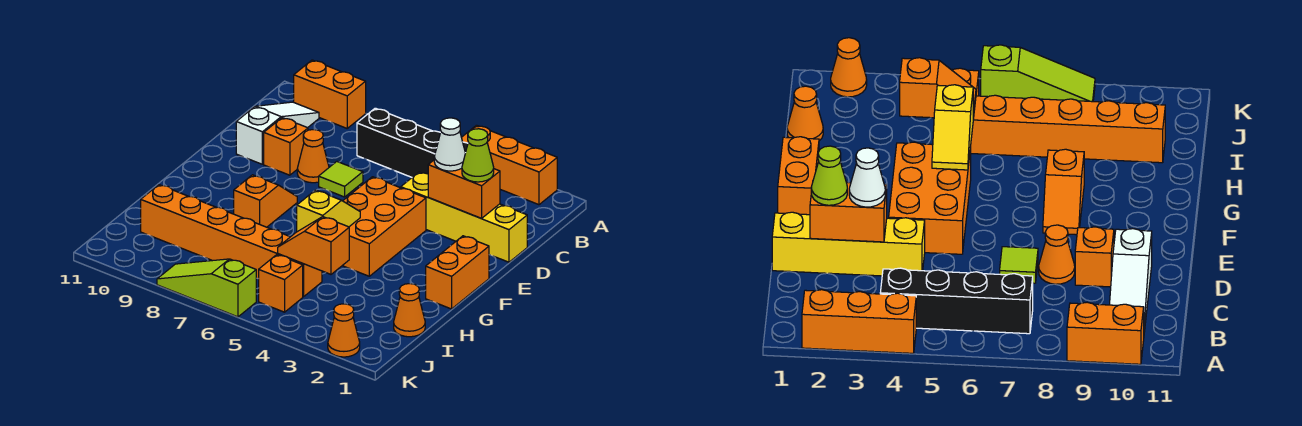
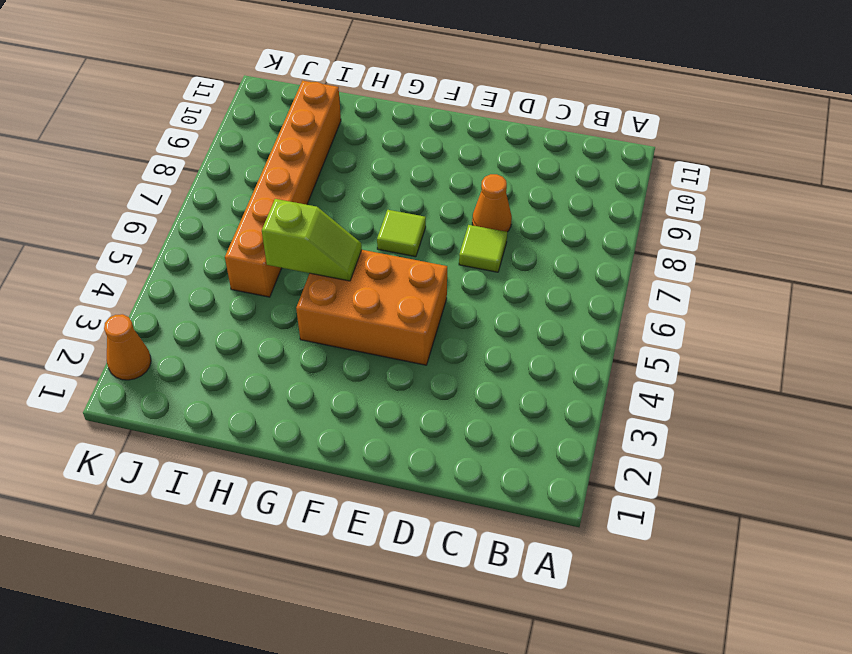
lime 1x1 tile [377,210,426,257] -> none
lime 1x2 slope [262,199,362,281] -> yellow 1x2 slope [297,190,360,232]
none -> orange 1x3 brick [461,125,557,205]
none -> orange 1x2 brick [294,60,366,128]
none -> black 1x4 brick [357,108,468,177]

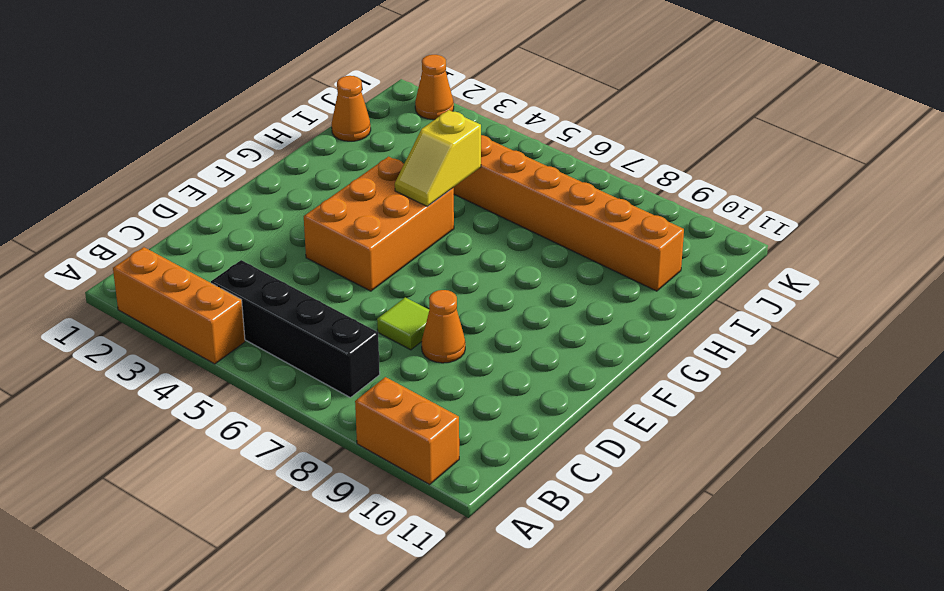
none -> white 1x3 slope [236,102,319,164]
none -> yellow 1x4 brick [401,172,527,262]
none -> orange 1x1 brick [264,118,308,175]

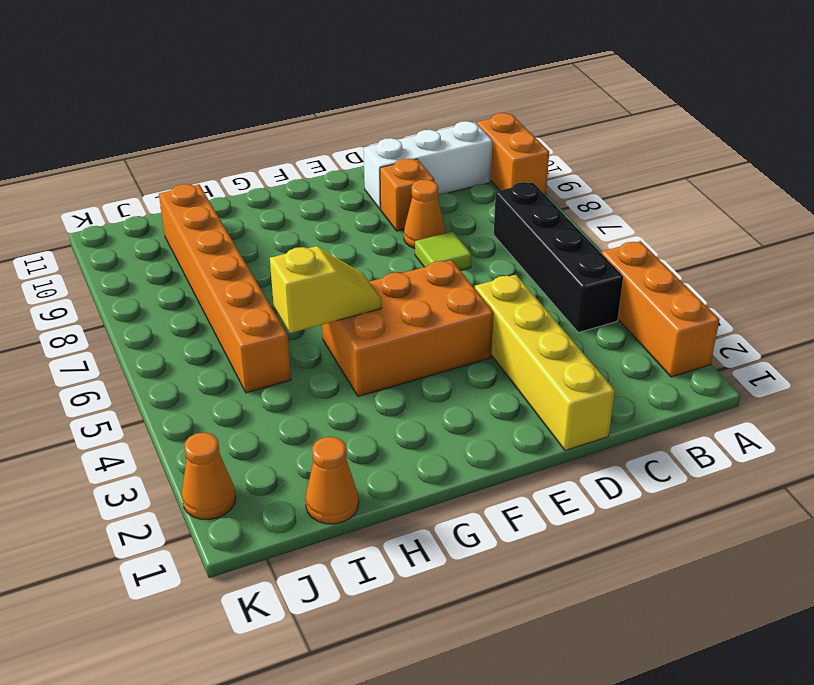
white 1x3 brick [364,121,493,209] -> white 1x3 slope [236,102,319,164]
none -> orange 1x2 brick [426,236,489,309]
none -> orange 1x2 slope [234,175,297,227]
none -> orange 1x1 brick [259,255,303,312]

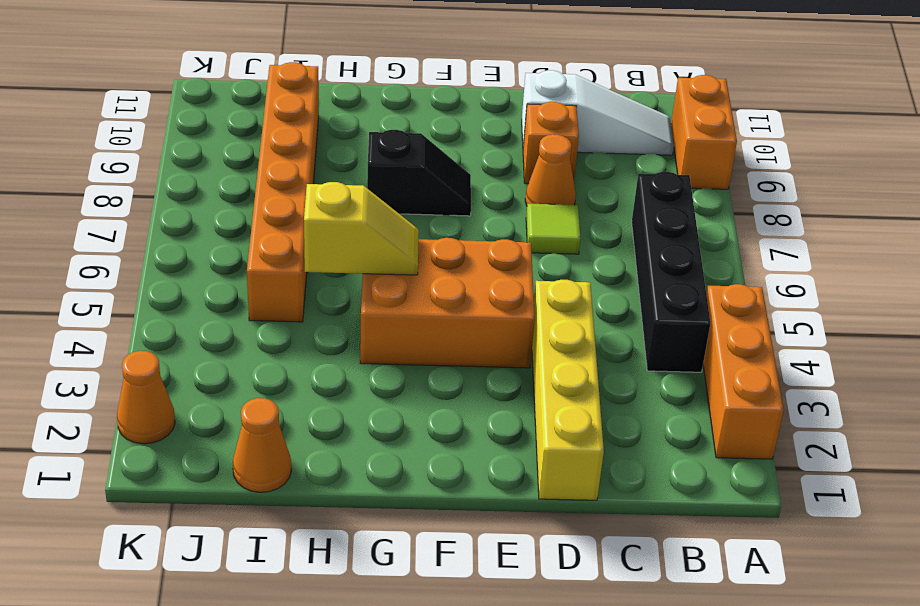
black 1x2 slope [367,130,471,216] -> orange 1x2 slope [234,175,297,227]
none -> orange 1x2 brick [426,236,489,309]
none -> orange 1x1 brick [259,255,303,312]
none -> lime 1x3 slope [157,259,256,317]

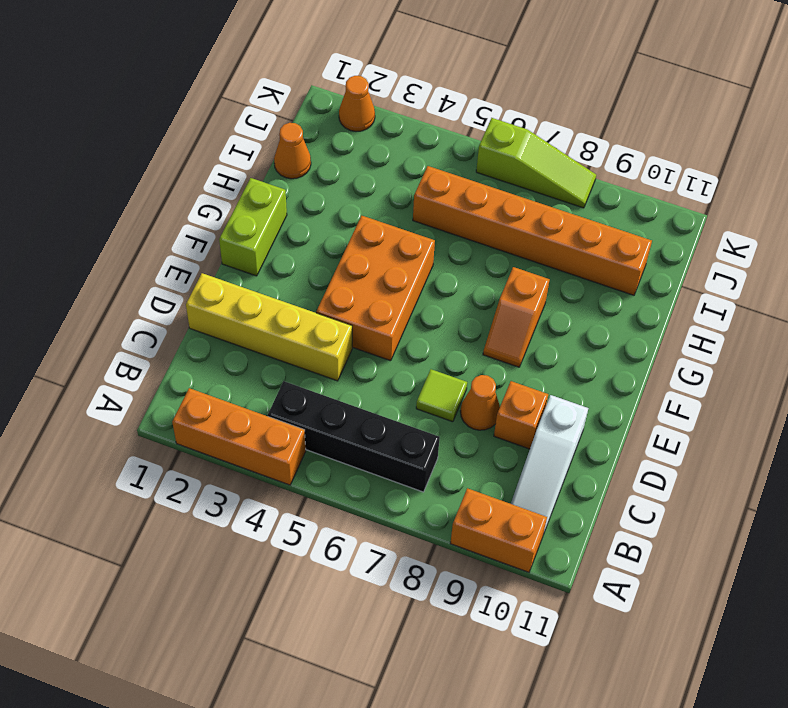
lime 1x2 brick [219,178,287,276] -> orange 1x2 brick [426,236,489,309]
none -> orange 1x1 brick [259,255,303,312]
none -> orange 1x2 brick [428,160,500,218]
none -> yellow 1x2 slope [297,190,360,232]

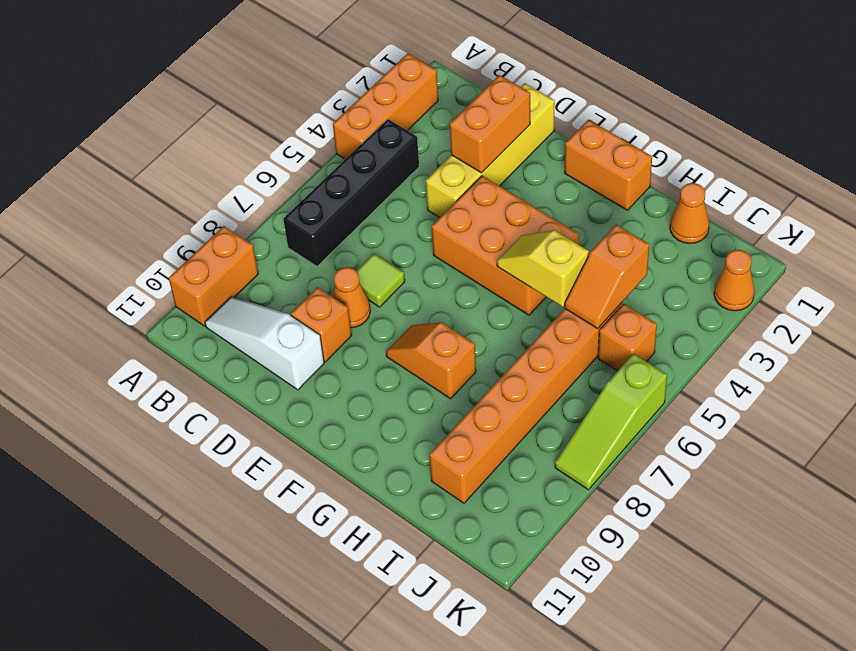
none -> lime 1x1 cone [462,129,494,182]
none -> white 1x1 cone [434,118,465,171]

